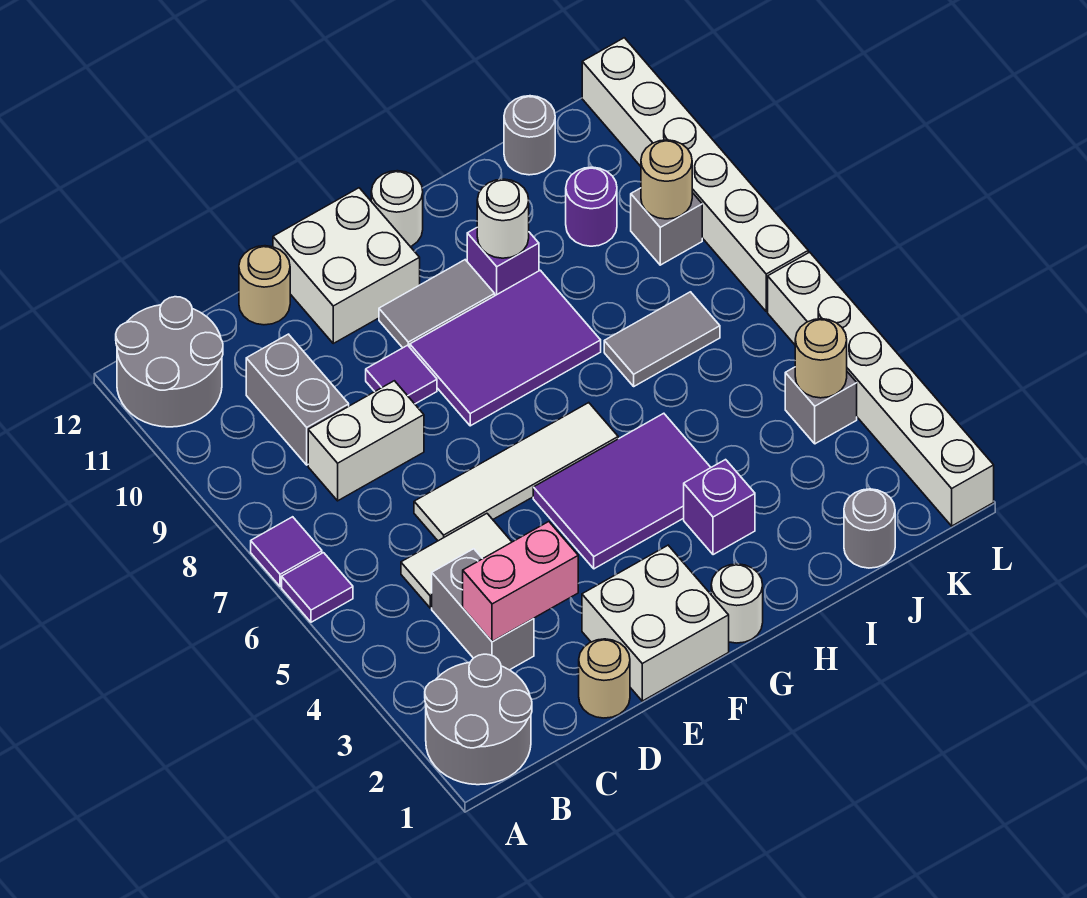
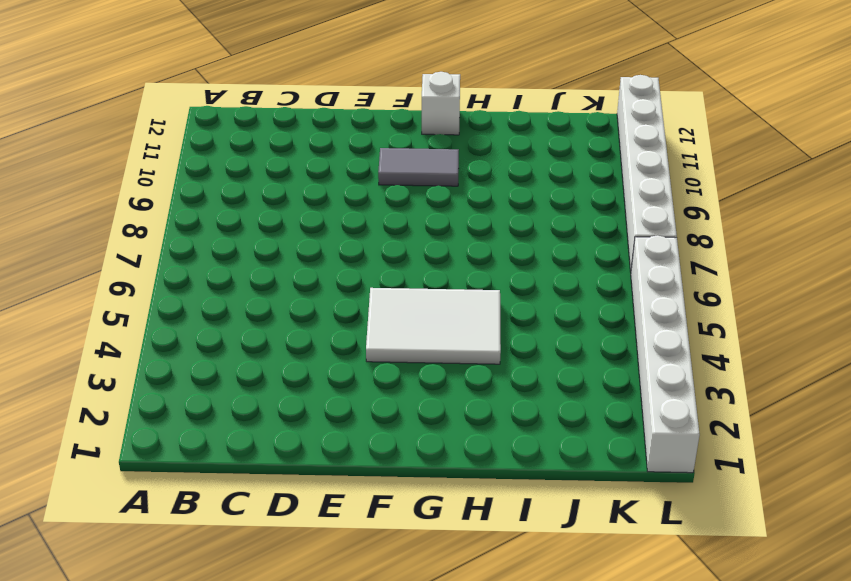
white 2x3 tile [366,288,501,364] -> purple 2x3 tile [533,413,711,569]
white 1x1 brick [422,72,460,135] -> white 1x1 round brick [371,171,423,247]
none -> grey 2x2 round brick [425,654,532,785]
none -> purple 1x1 tile [282,553,353,622]
none -> purple 1x1 tile [251,517,322,587]
none -> grey 2x2 round brick [116,297,223,427]

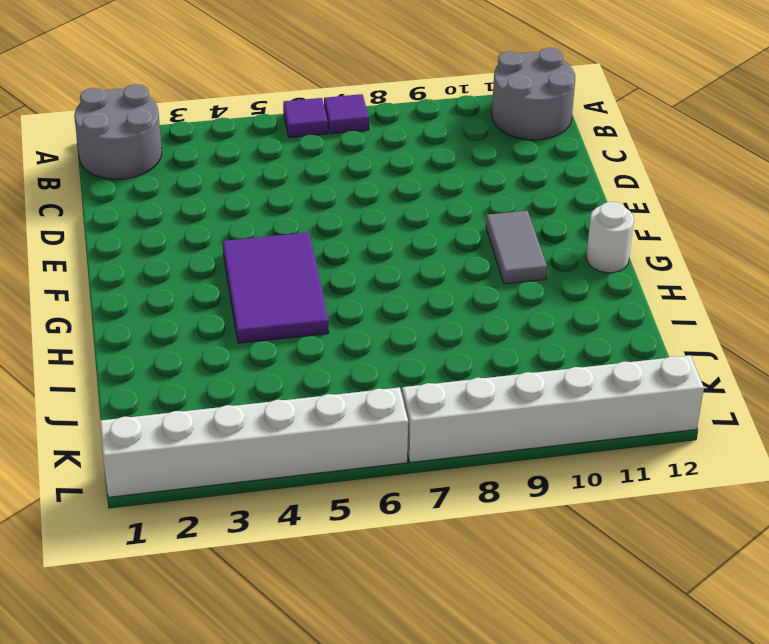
none -> grey 1x2 brick [432,549,534,670]
none -> white 1x2 tile [401,514,512,608]
none -> white 1x2 brick [308,381,424,501]
none -> grey 1x2 brick [246,334,349,465]

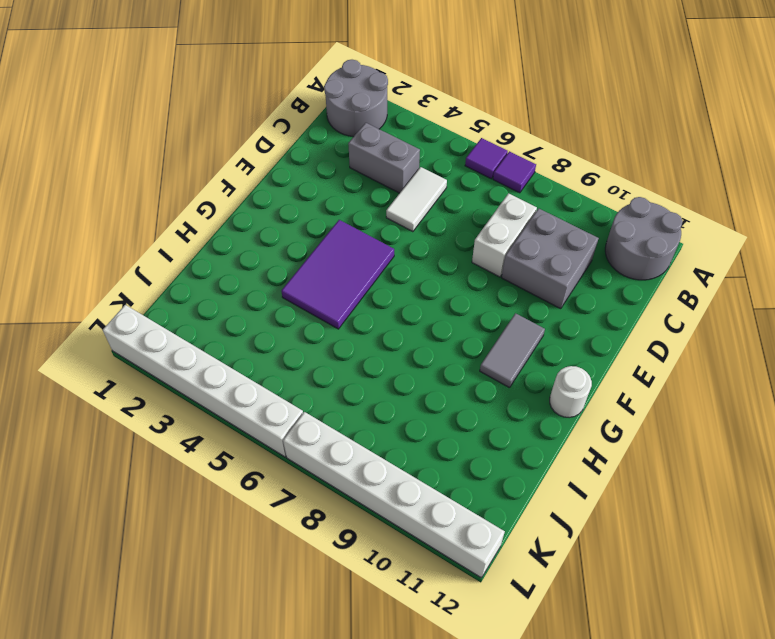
grey 2x2 brick [502,208,599,309] -> grey 1x2 brick [246,334,349,465]
none -> tan 1x1 round brick [579,639,630,718]
none -> white 1x4 tile [414,403,618,541]
none -> tan 1x1 round brick [239,246,290,325]
none -> white 2x2 brick [582,545,729,701]

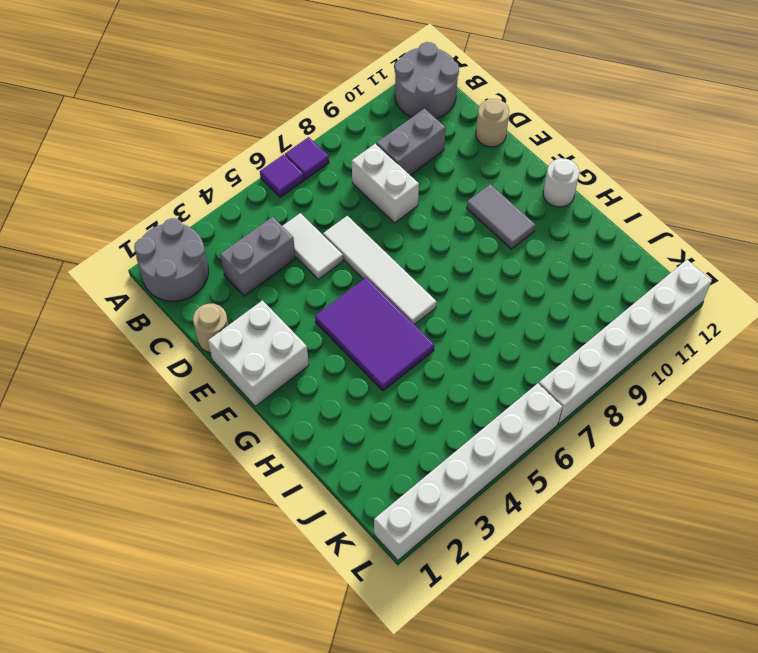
none -> purple 1x1 tile [366,345,437,404]
none -> white 2x2 brick [273,188,420,343]
none -> purple 2x3 tile [410,270,601,426]
none -> white 1x1 round brick [711,564,763,643]

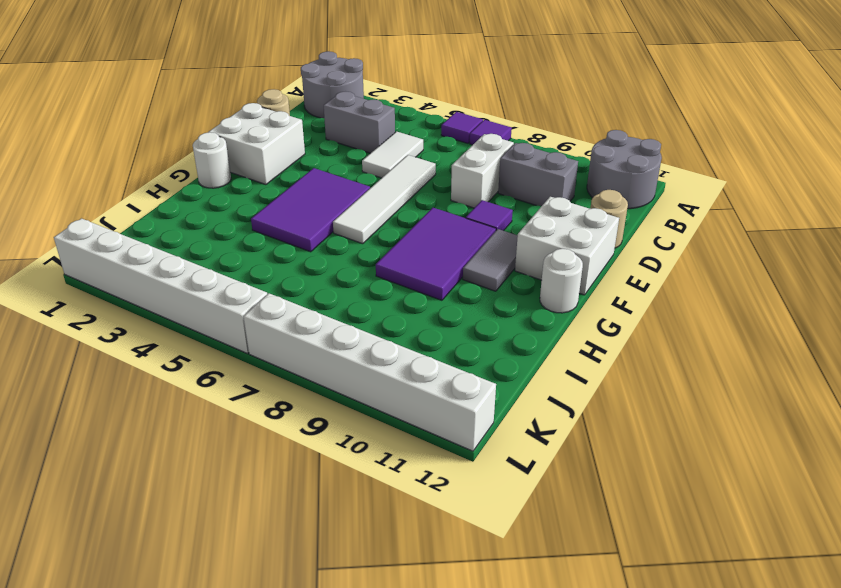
none -> purple 1x1 brick [684,460,755,555]
none -> purple 1x1 brick [467,228,539,296]
none -> grey 1x2 tile [604,292,720,386]
none -> grey 1x1 round brick [844,489,895,568]

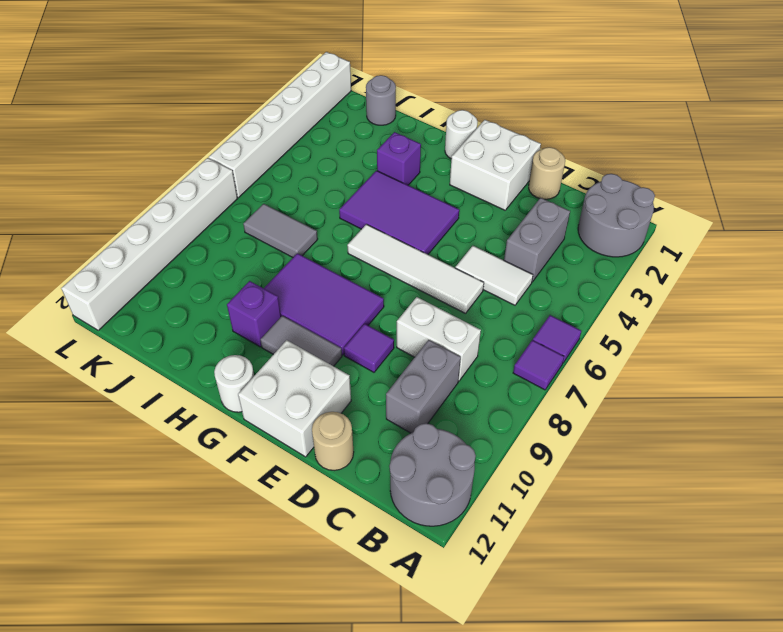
none -> purple 1x1 round brick [566,167,617,246]
none -> grey 1x1 round brick [504,96,555,175]
none -> grey 1x1 brick [785,367,857,444]
none -> grey 1x1 brick [631,188,702,265]

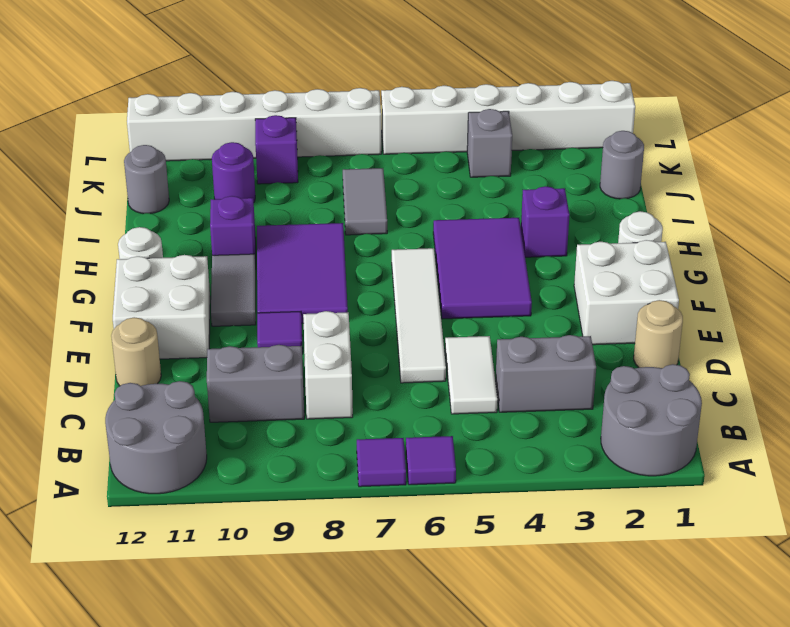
purple 1x1 brick [255,115,298,184] -> grey 1x1 brick [631,188,702,265]
none -> pink 1x2 brick [463,522,578,642]
none -> white 1x1 round brick [477,179,529,258]
none -> tan 1x1 round brick [795,319,847,398]
none -> tan 1x1 round brick [641,140,692,219]

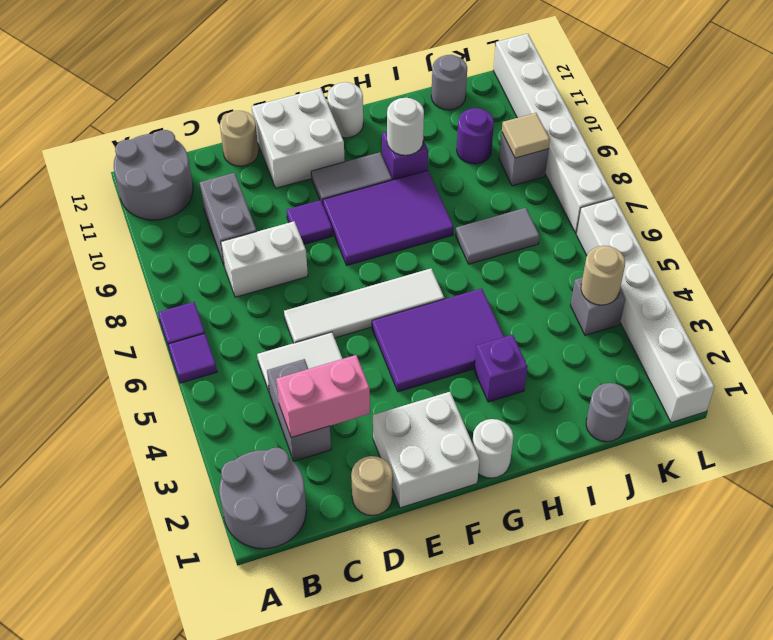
tan 1x1 tile [502,113,550,158] -> tan 1x1 round brick [641,140,692,219]

